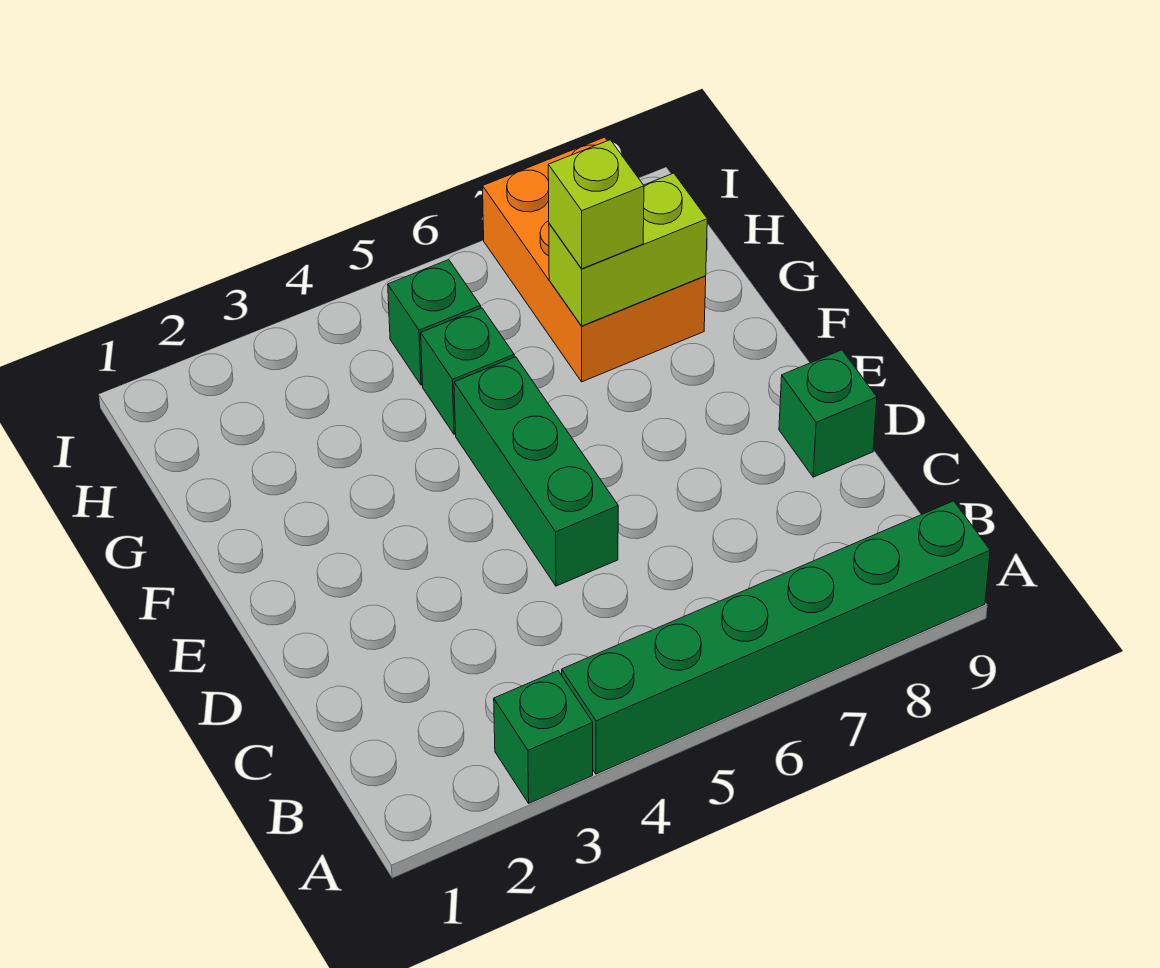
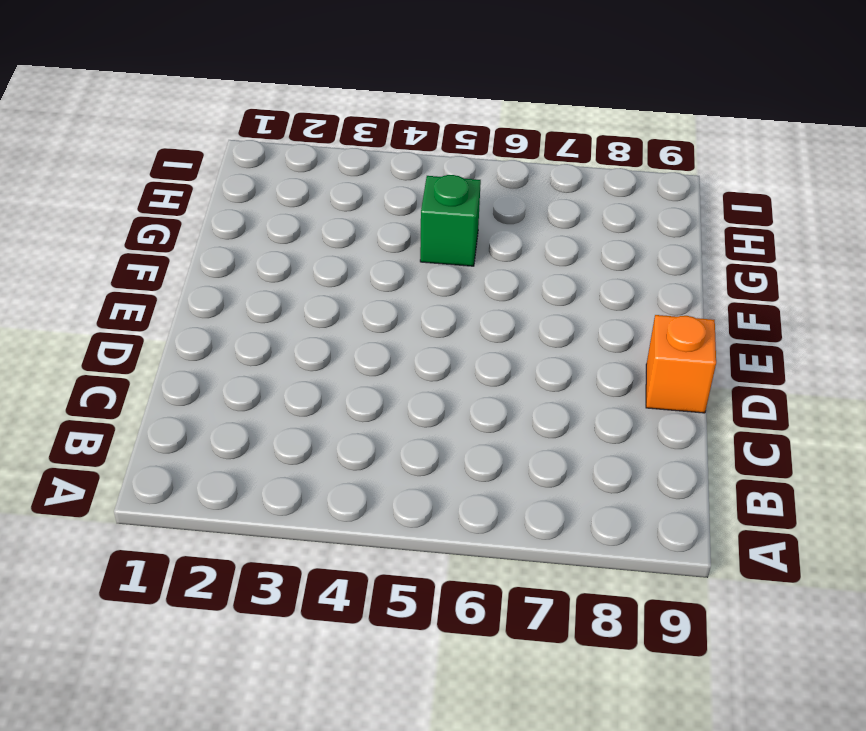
orange 1x1 brick [646,315,716,413] -> green 1x1 brick [779,350,877,477]
none -> green 1x1 brick [494,671,593,803]
none -> green 1x6 brick [562,501,990,774]

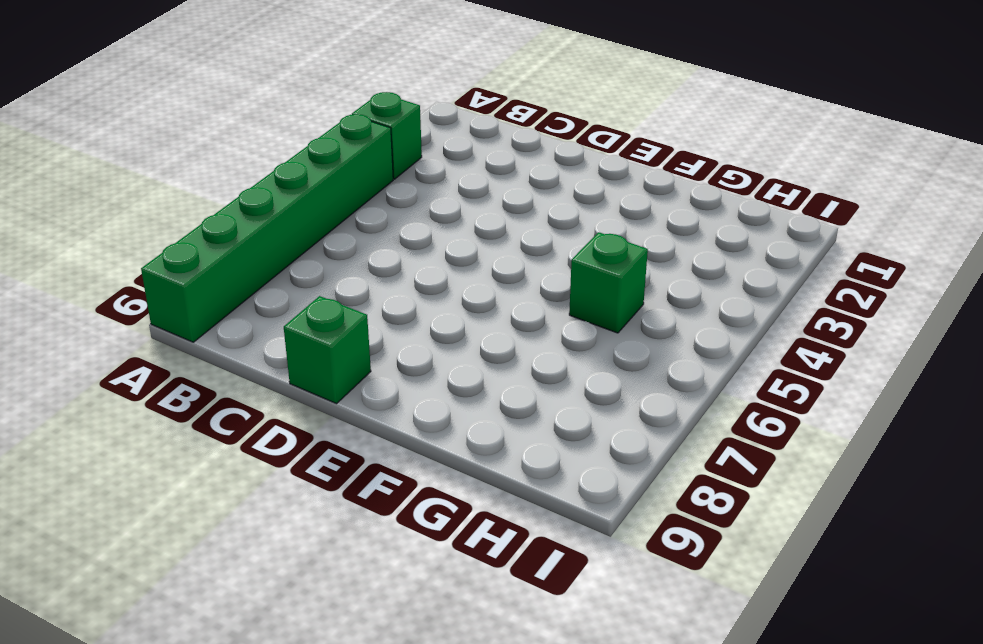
none -> green 1x3 brick [454,357,618,586]
none -> orange 2x3 brick [483,137,706,382]

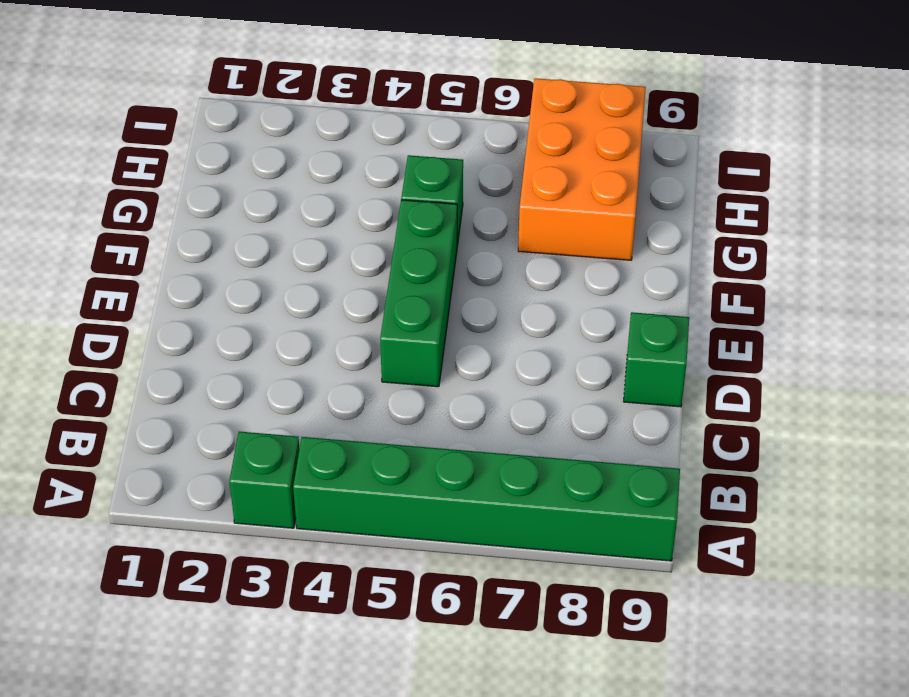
none -> green 1x1 brick [388,260,481,385]
none -> lime 1x2 brick [549,173,707,326]

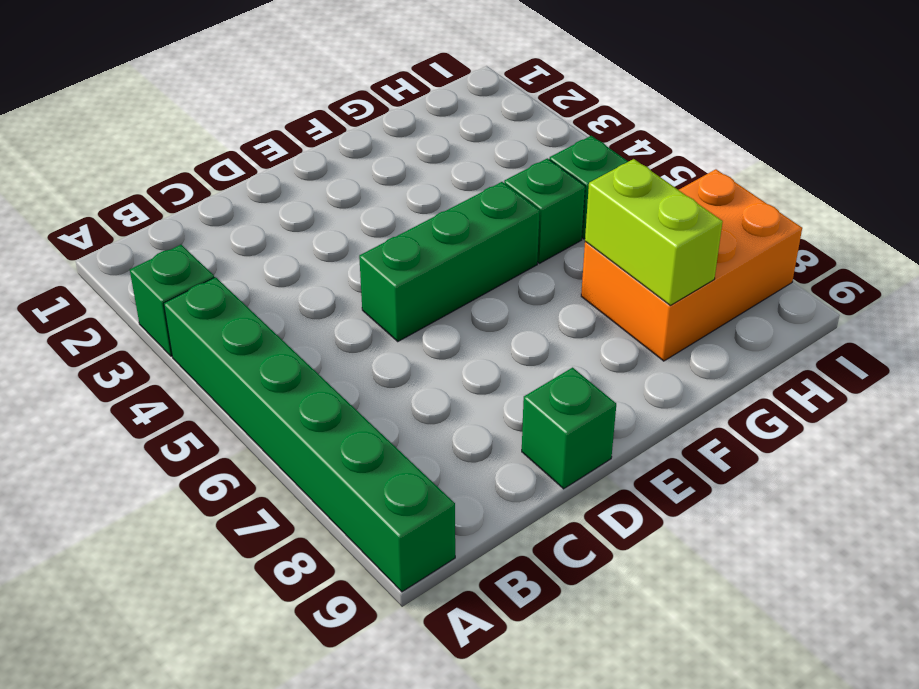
none -> lime 1x1 brick [548,140,644,269]

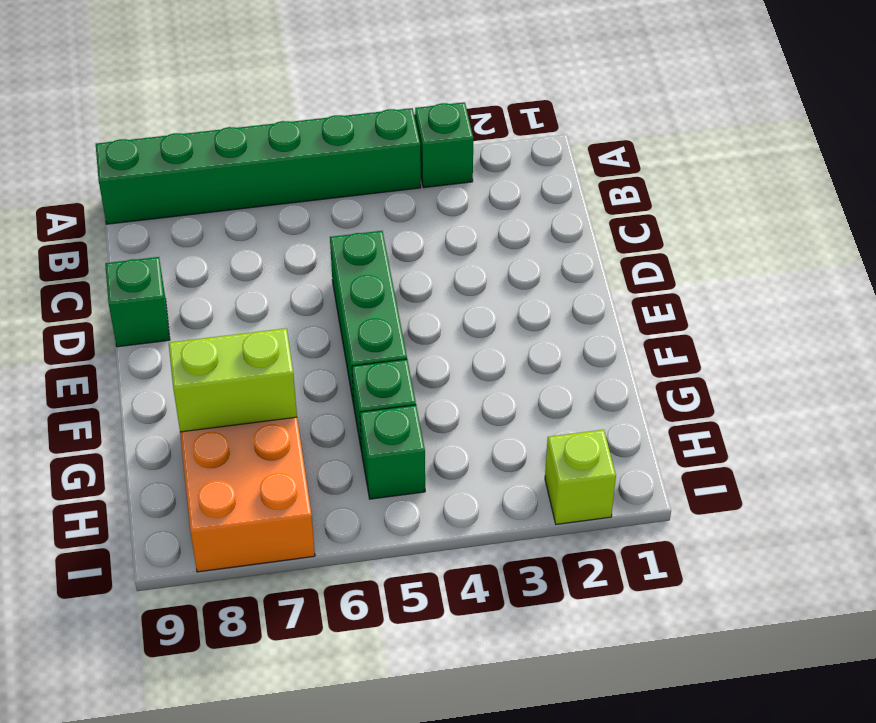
lime 1x1 brick [545,430,616,524] -> lime 1x1 brick moved to [548,140,644,269]

